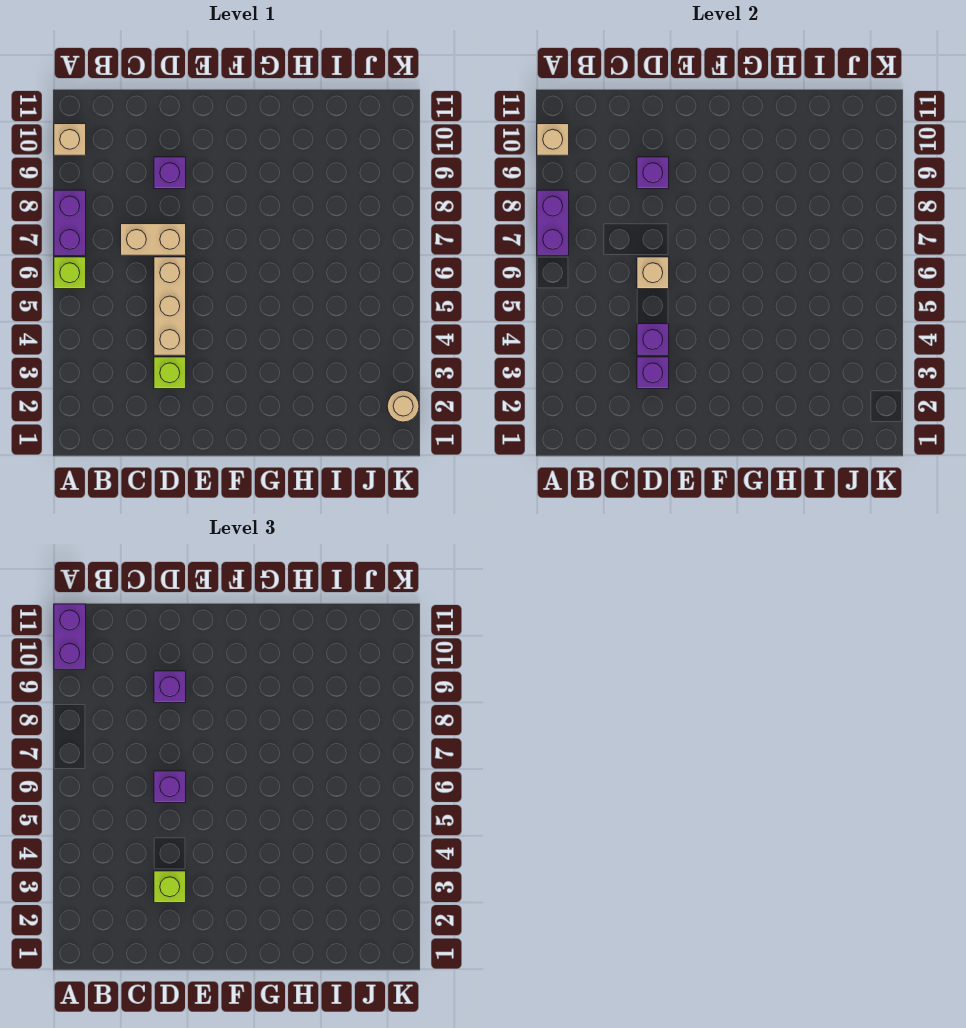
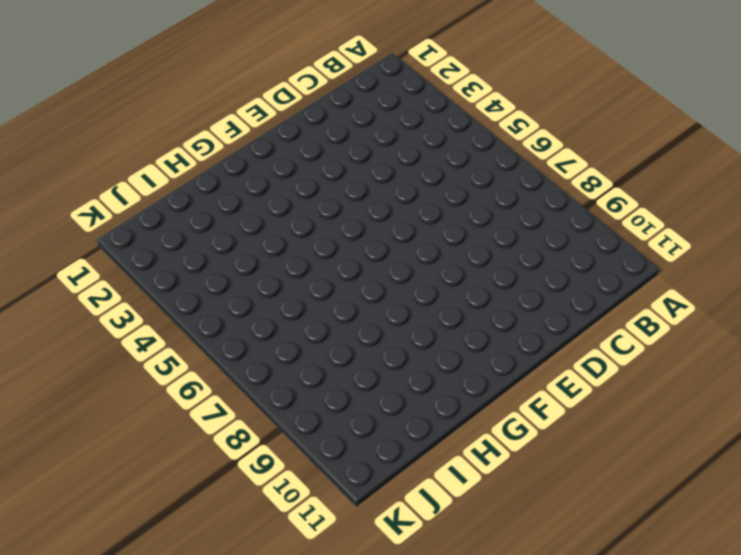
none -> lime 1x1 brick [54,257,86,289]
none -> purple 1x2 brick [54,190,86,255]
none -> tan 1x1 brick [54,124,86,155]

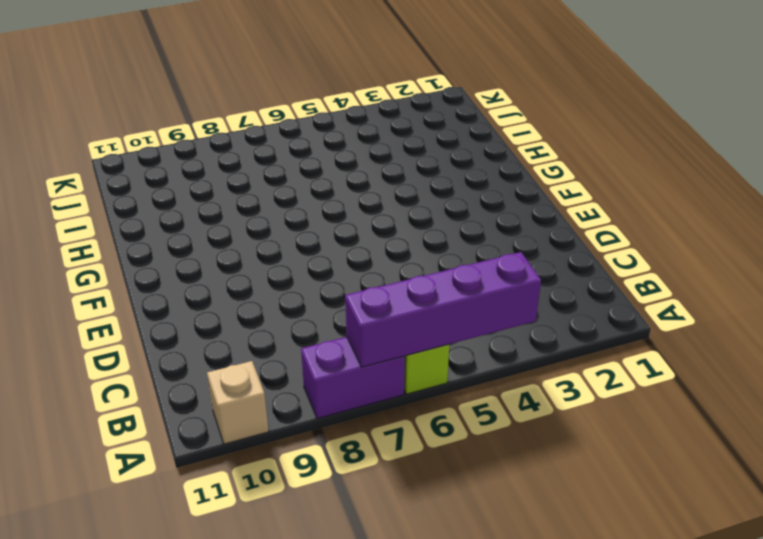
purple 1x4 brick [345,252,541,367] -> purple 1x2 brick [537,190,569,255]
none -> tan 1x2 brick [121,224,186,255]
none -> lime 1x1 brick [154,357,186,389]
none -> tan 1x3 brick [154,257,186,355]

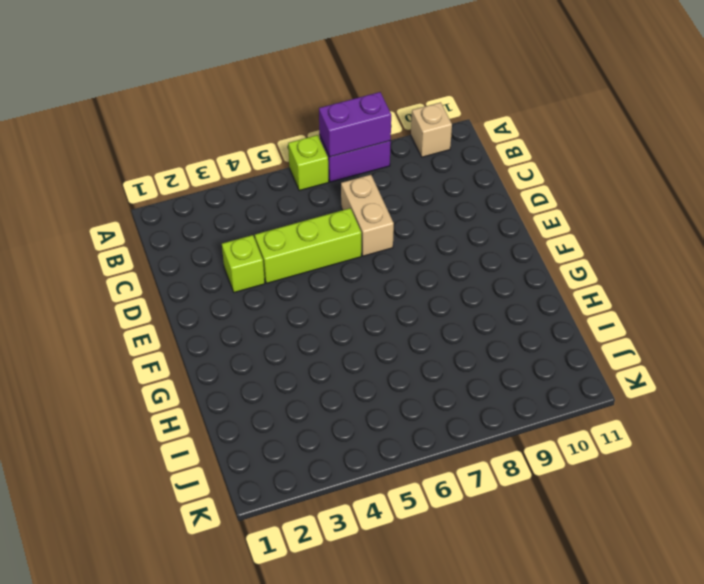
lime 1x3 brick [255,208,361,283] -> tan 1x3 brick [154,257,186,355]
none -> purple 1x1 brick [154,157,186,189]
none -> tan 1x1 round brick [387,390,419,422]
none -> tan 1x1 brick [537,124,569,155]

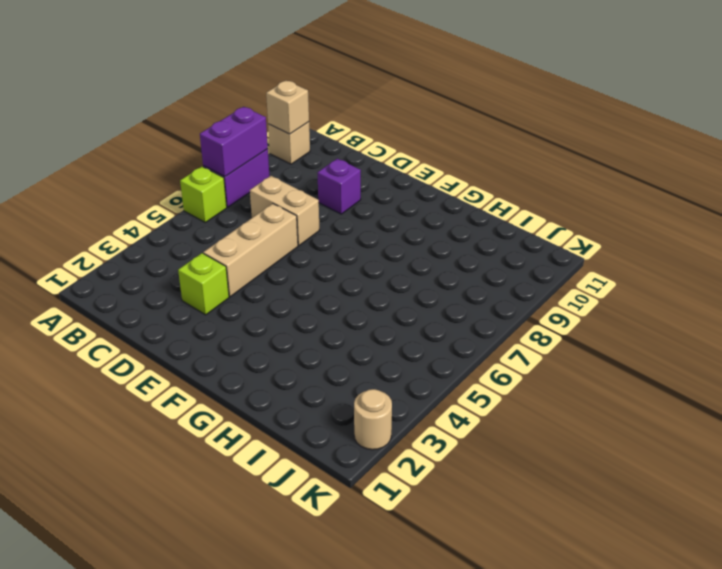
none -> purple 1x1 brick [637,357,669,389]
none -> purple 1x1 brick [637,324,669,355]
none -> tan 1x1 brick [637,257,669,289]

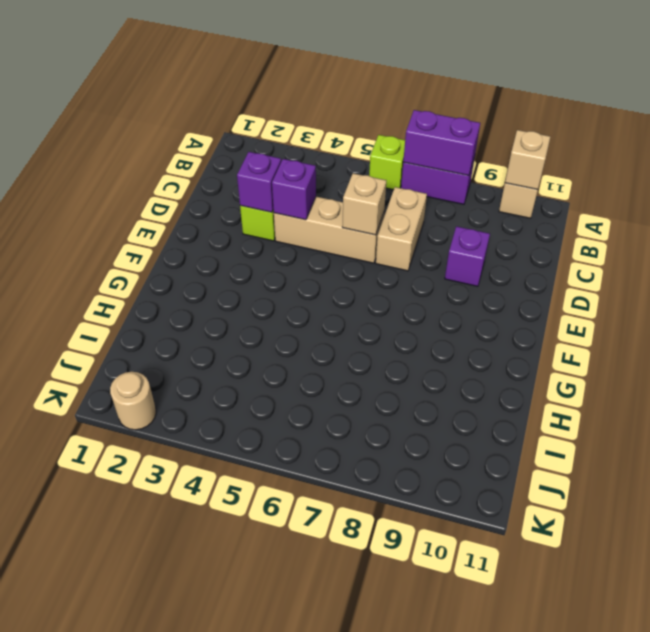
none -> purple 1x1 brick [637,157,669,189]
none -> purple 1x2 brick [54,604,86,669]
none -> lime 1x1 brick [154,871,186,903]

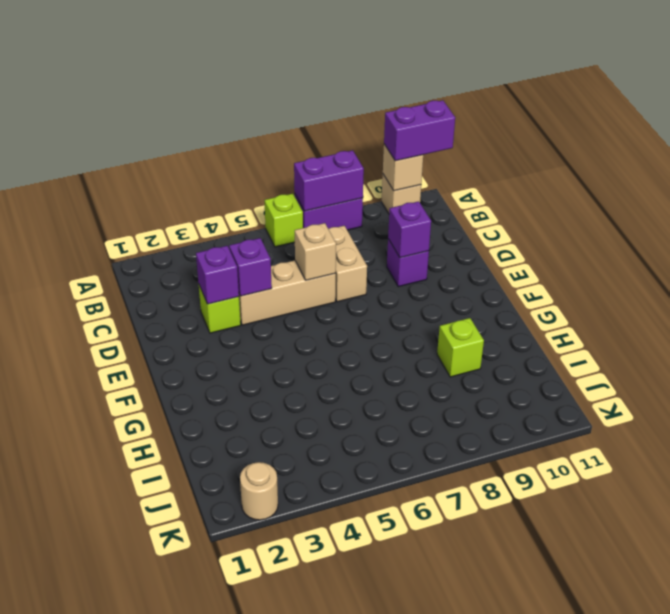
lime 1x1 brick [437,318,484,377] -> lime 1x1 brick moved to [154,871,186,903]
none -> purple 1x1 brick [154,771,186,803]
none -> purple 1x1 brick [154,671,186,703]

